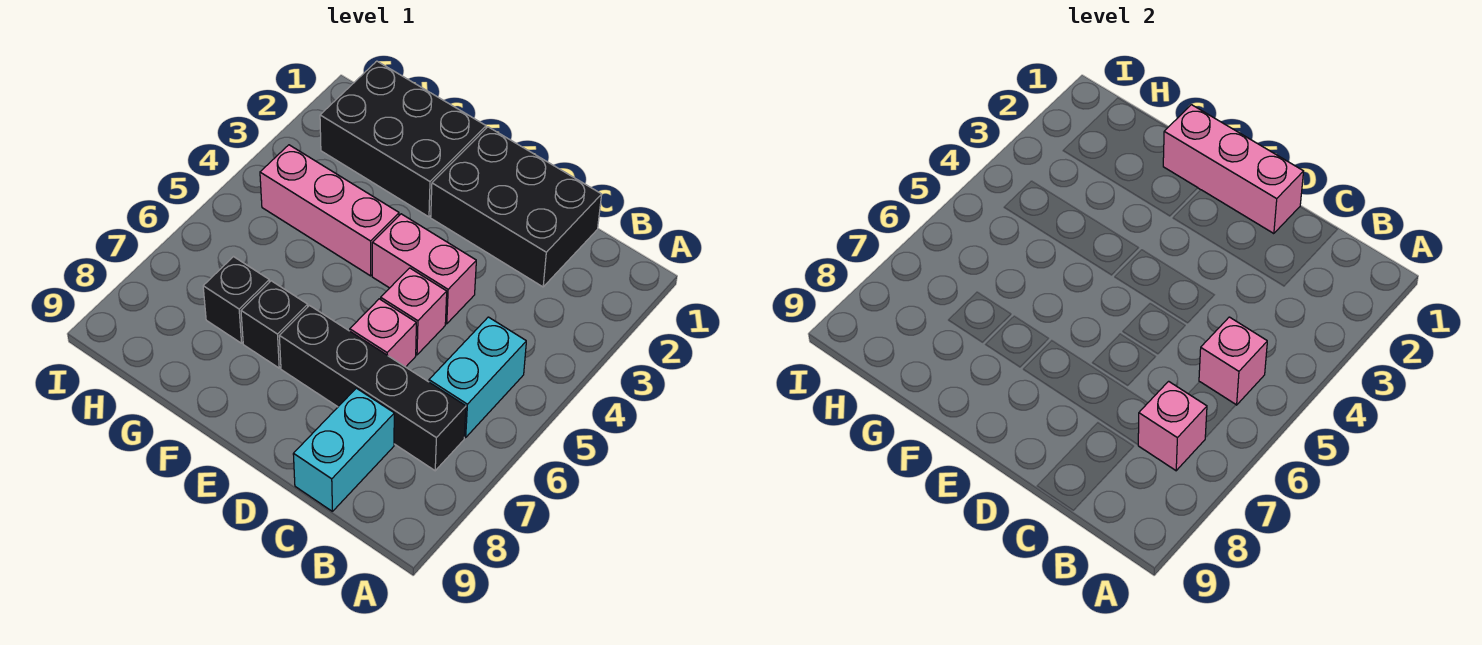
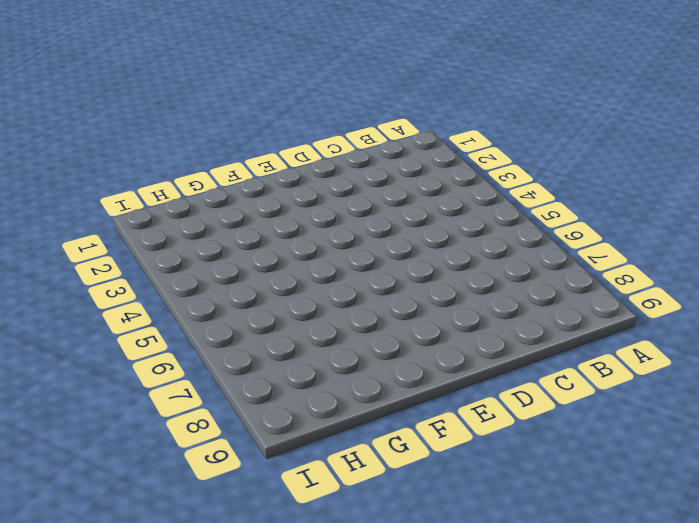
none -> cyan 1x2 brick [429,317,526,438]
none -> black 1x4 brick [279,306,466,471]
none -> black 2x3 brick [431,127,602,287]

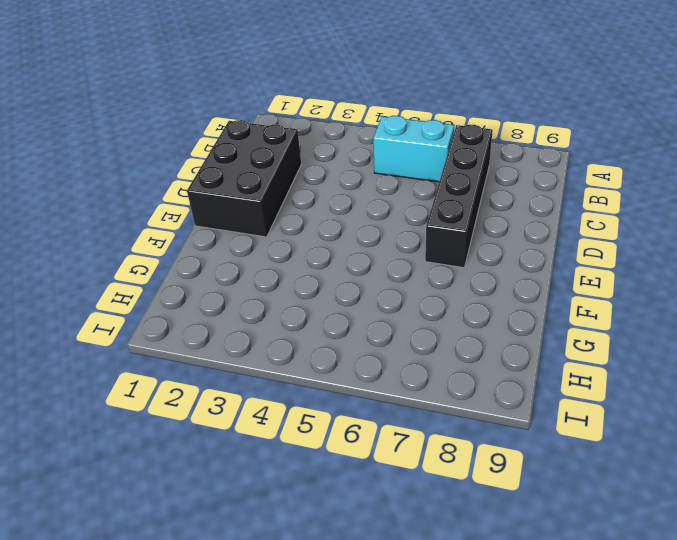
none -> cyan 1x2 brick [293,388,394,512]
none -> pink 1x2 brick [372,214,476,324]
none -> pink 1x1 brick [381,268,447,355]

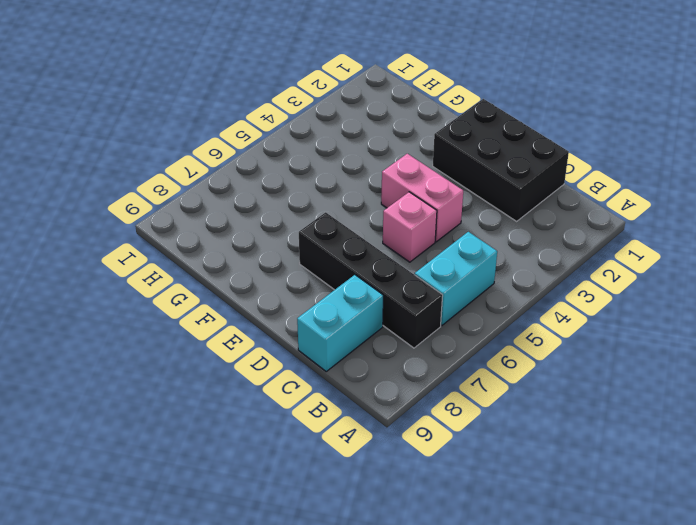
none -> pink 1x1 brick [350,299,416,367]
none -> black 2x3 brick [320,61,486,217]
none -> pink 1x3 brick [260,145,399,276]

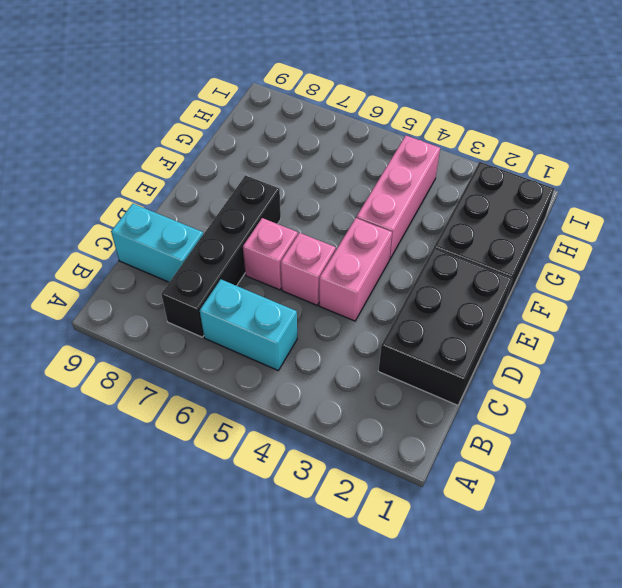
none -> black 1x1 brick [241,281,308,368]
none -> black 1x1 brick [203,257,269,343]
none -> pink 1x1 brick [1199,317,1267,405]

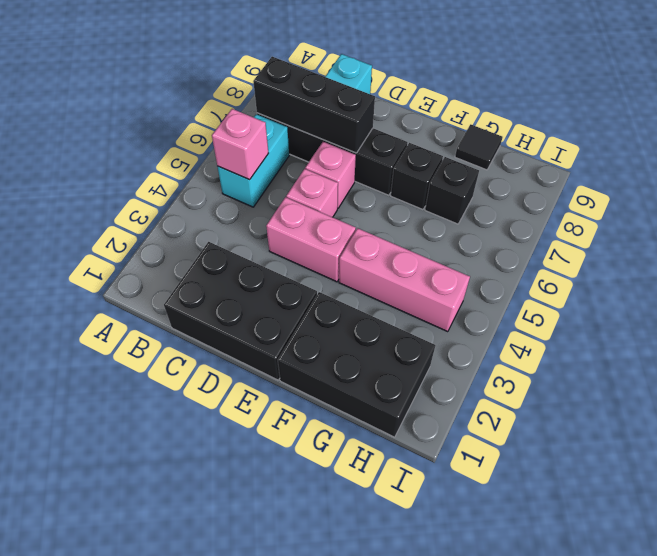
black 1x3 brick [253,57,375,153] -> pink 1x1 brick [1138,381,1207,471]
black 1x1 tile [455,124,502,170] -> none
none -> pink 1x3 brick [1163,105,1304,234]

